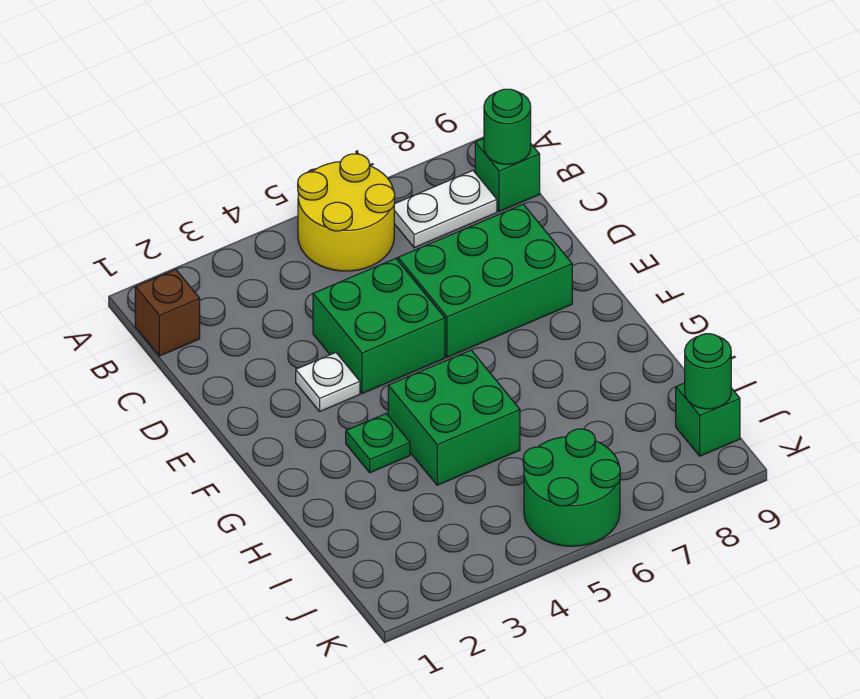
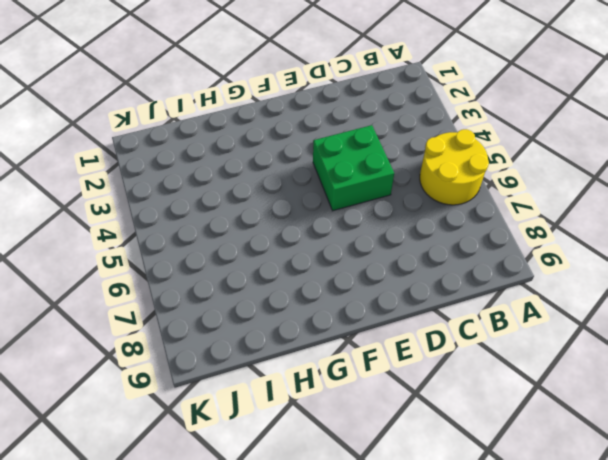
none -> brown 1x1 brick [135,269,200,356]
none -> white 1x2 plate [394,171,497,248]
none -> green 1x1 brick [475,139,540,212]

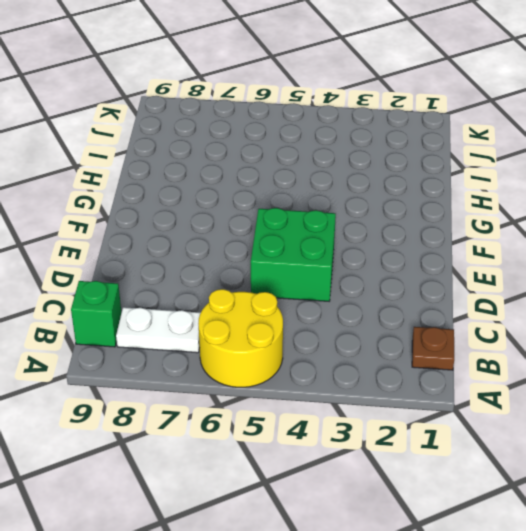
brown 1x1 plate [412,327,454,370] -> brown 1x1 brick [135,269,200,356]
none -> green 2x3 brick [398,204,572,357]
none -> white 1x1 plate [296,353,360,411]
none -> green 1x1 plate [346,414,410,473]

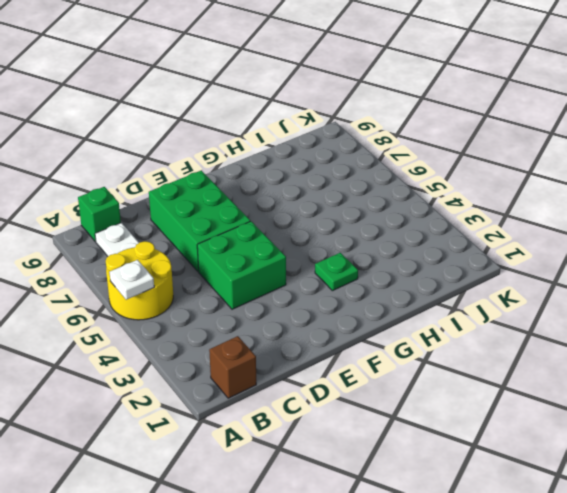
white 1x1 plate [109,260,154,300] -> white 1x1 plate moved to [296,353,360,411]
none -> green 2x2 brick [388,350,520,485]
none -> green 2x2 round brick [523,429,620,546]
none -> green 1x1 brick [676,383,740,456]

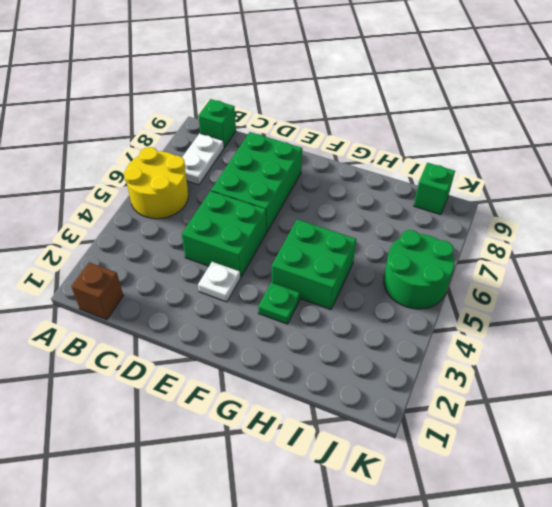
none -> green 1x1 round brick [484,89,531,164]
none -> green 1x1 round brick [685,334,731,409]

